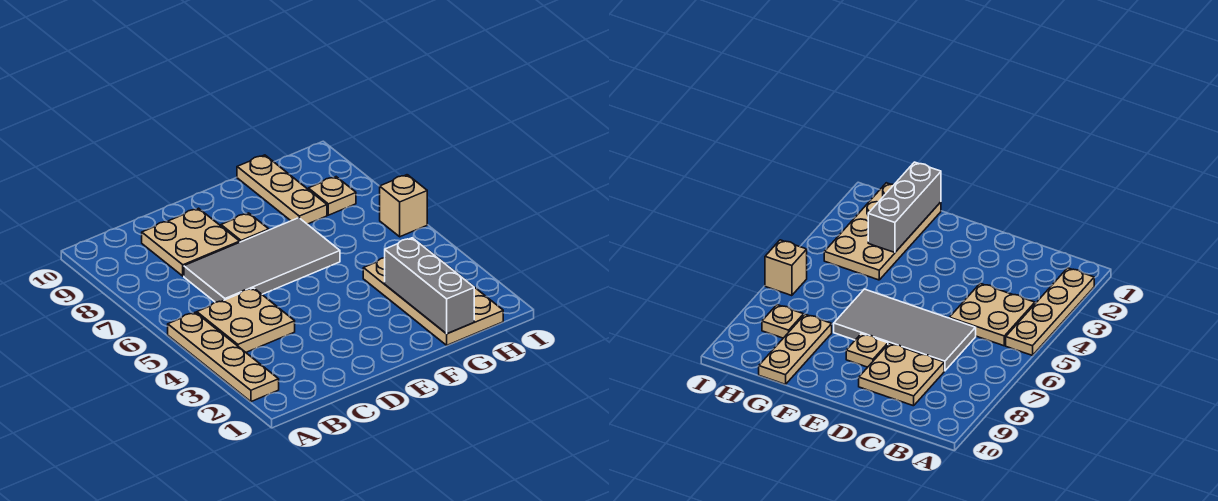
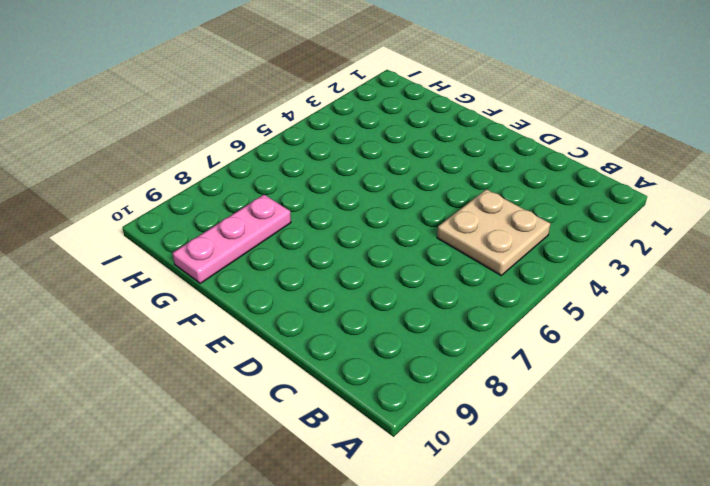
pink 1x3 plate [172,195,291,283] -> tan 1x3 plate [237,155,327,224]
none -> tan 1x4 plate [168,312,279,402]
none -> grey 2x4 tile [184,218,340,302]

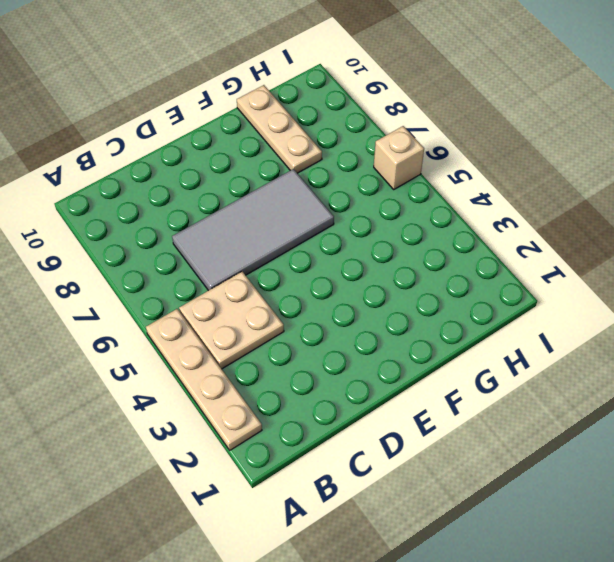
none -> tan 2x2 plate [142,208,240,276]
none -> tan 1x1 plate [221,213,269,242]

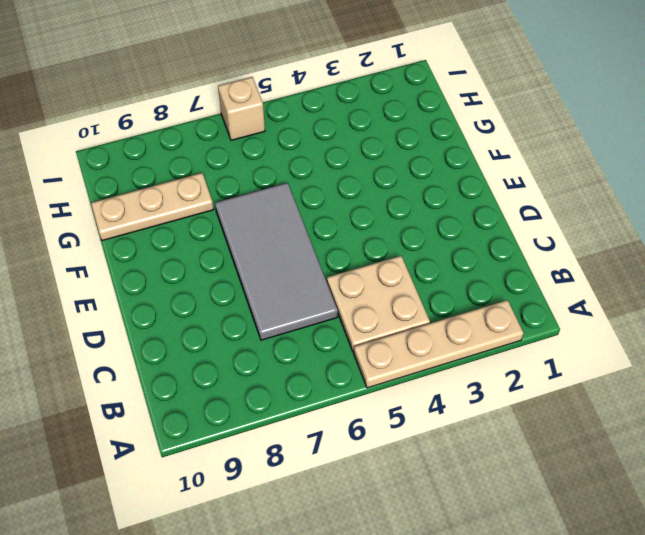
none -> tan 2x2 plate [142,208,240,276]
none -> tan 1x1 plate [221,213,269,242]

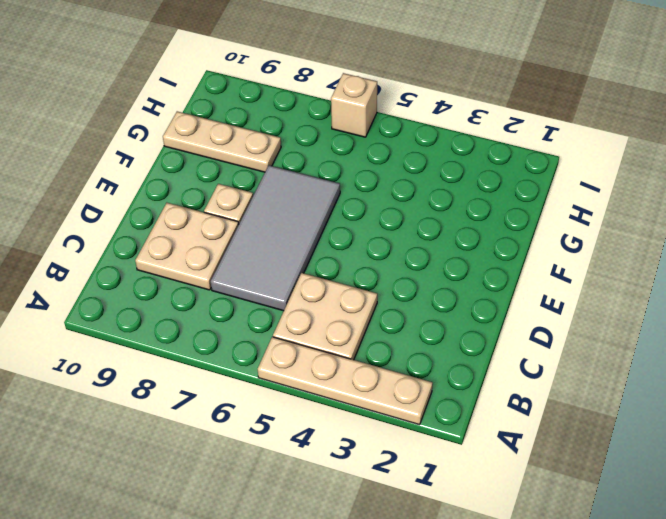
none -> tan 2x4 plate [363,246,503,345]
none -> tan 1x1 plate [308,177,356,215]

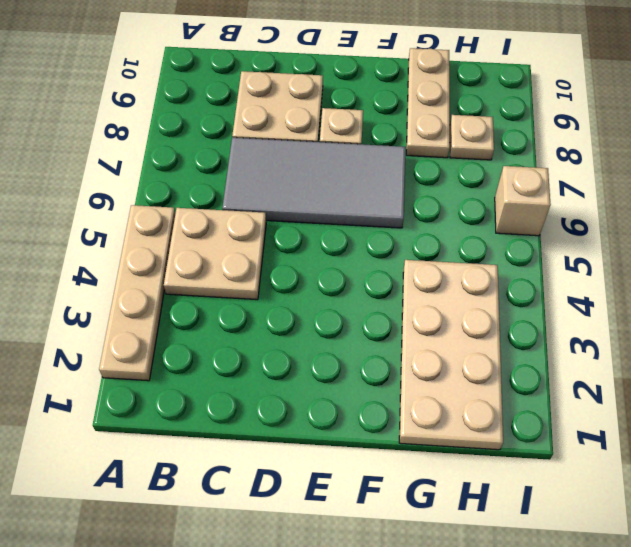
none -> grey 1x3 brick [385,238,474,334]

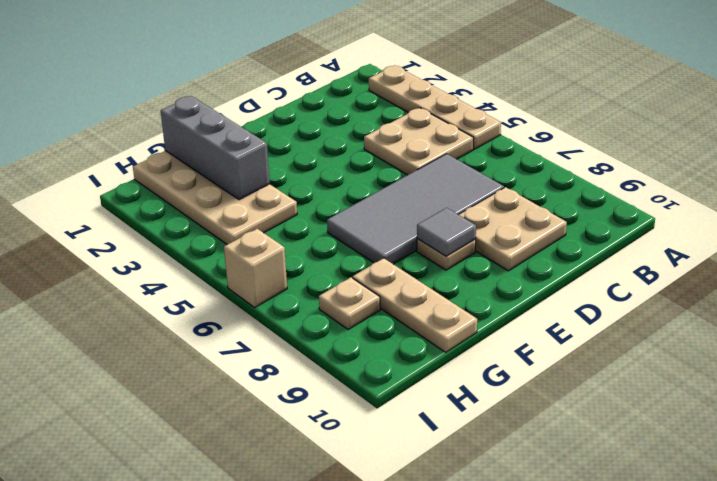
grey 1x1 tile [417,208,476,256] -> none

